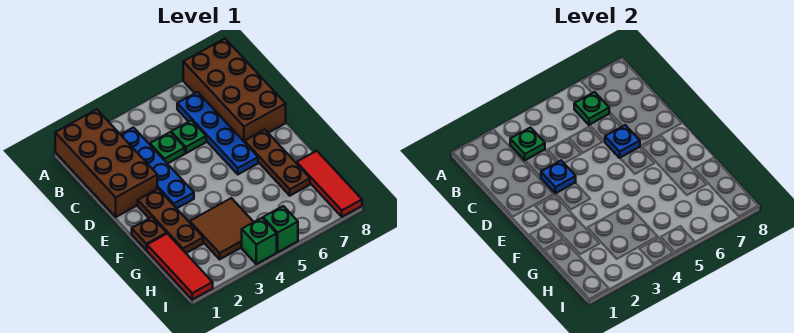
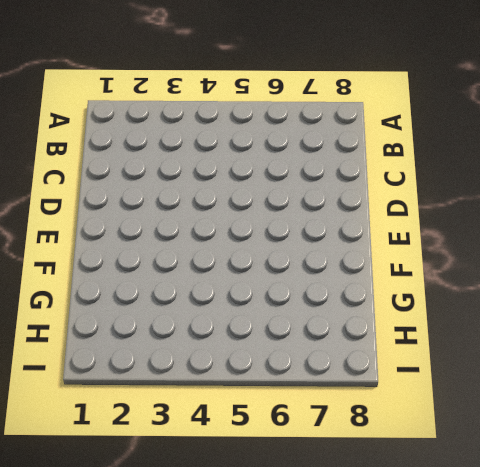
none -> brown 2x4 brick [55,109,157,217]
none -> brown 2x4 brick [183,39,286,142]
none -> blue 1x4 plate [121,128,194,208]

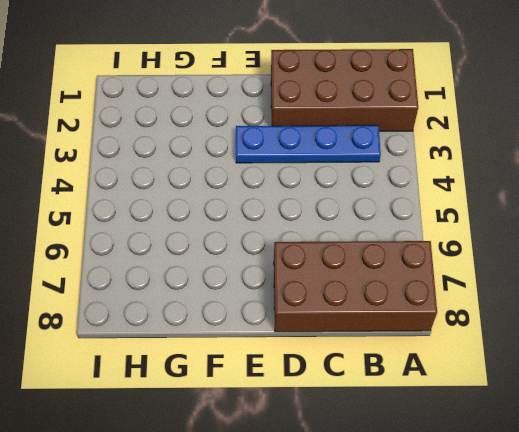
none -> blue 1x4 plate [177,92,258,174]
none -> green 1x1 plate [150,132,185,164]
none -> green 1x1 plate [171,120,206,153]

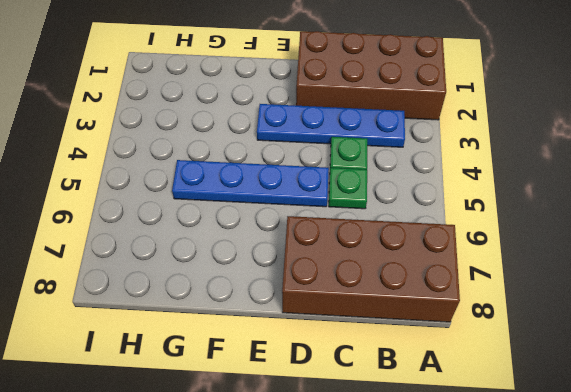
blue 1x4 plate [172,160,329,207] -> blue 1x4 plate moved to [177,92,258,174]
none -> brown 1x3 plate [138,189,203,253]
none -> brown 1x3 plate [245,130,310,196]
none -> brown 1x1 plate [132,217,167,250]

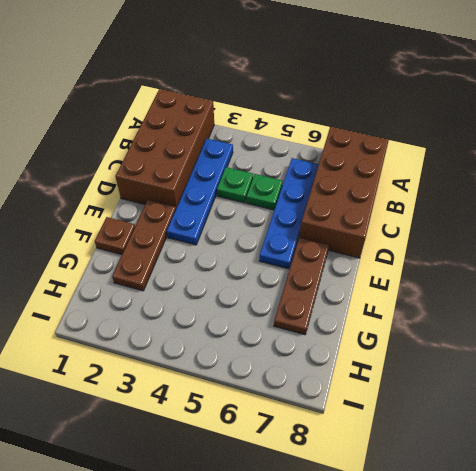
none -> red 1x3 tile [147,234,213,300]
none -> brown 2x2 tile [190,198,253,259]
none -> red 1x3 tile [297,151,362,217]

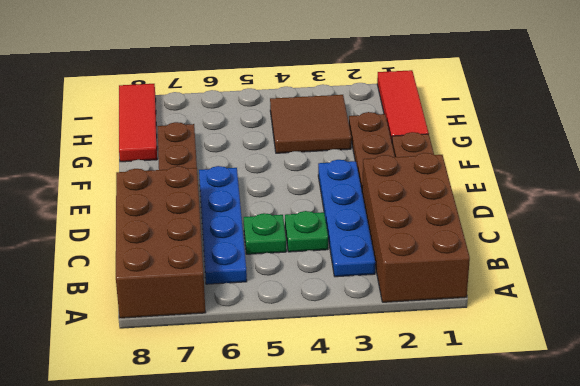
none -> green 1x1 brick [242,218,277,264]
none -> green 1x1 brick [263,206,298,252]
none -> green 1x1 plate [510,128,545,160]

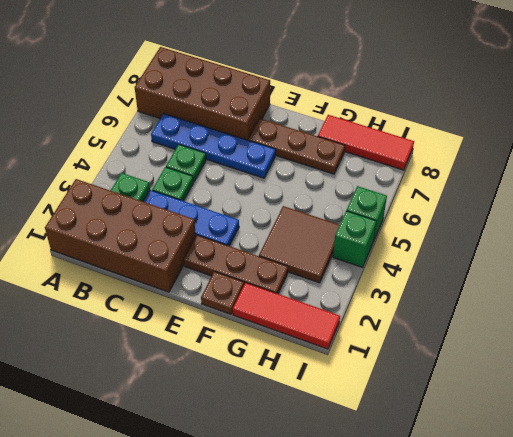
none -> green 1x1 plate [574,92,609,125]
none -> blue 1x1 plate [541,161,576,193]
none -> blue 1x1 plate [605,125,640,158]

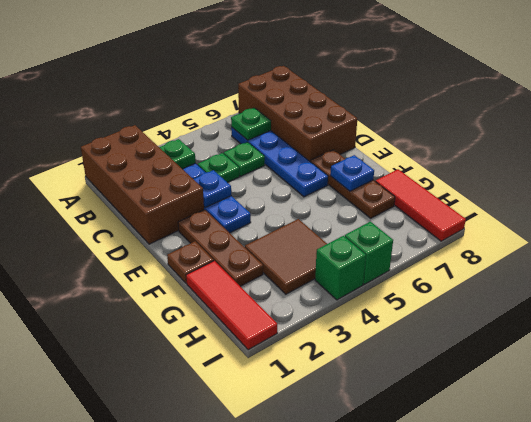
blue 1x1 plate [330,155,374,191] -> blue 1x1 plate moved to [605,125,640,158]

